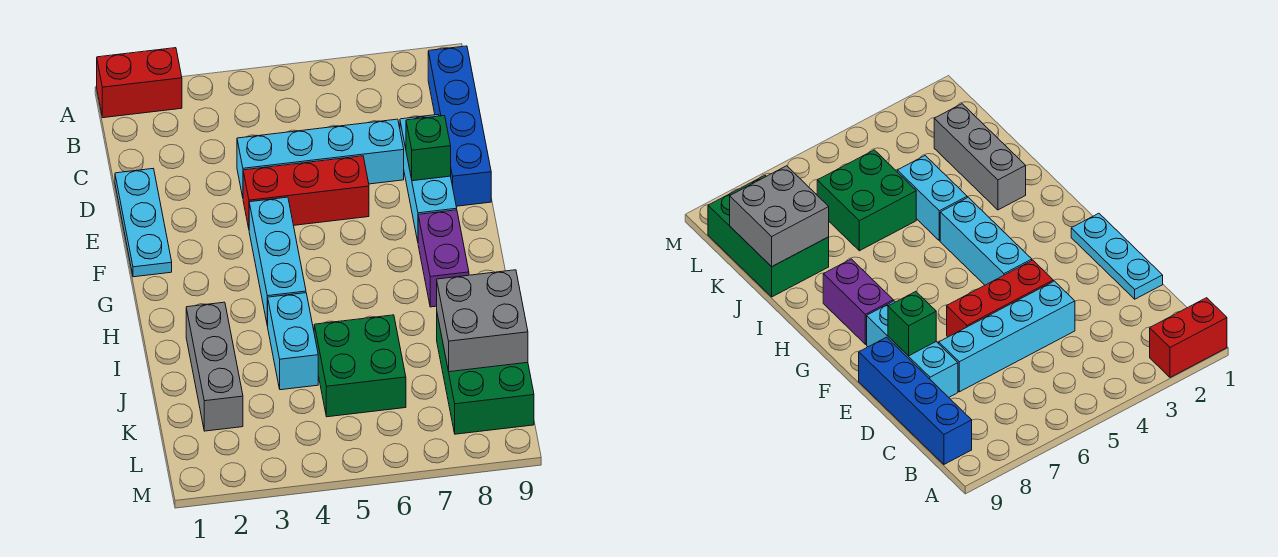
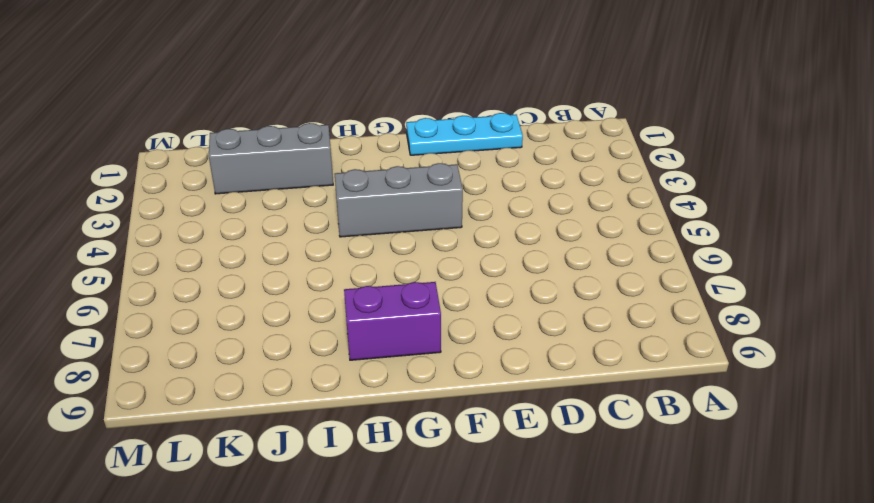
grey 1x3 brick [335,163,463,237] -> cyan 1x3 brick [249,197,306,326]
none -> red 1x2 brick [97,48,182,118]
none -> blue 1x4 brick [428,46,491,206]
none -> cyan 1x4 brick [237,119,404,197]

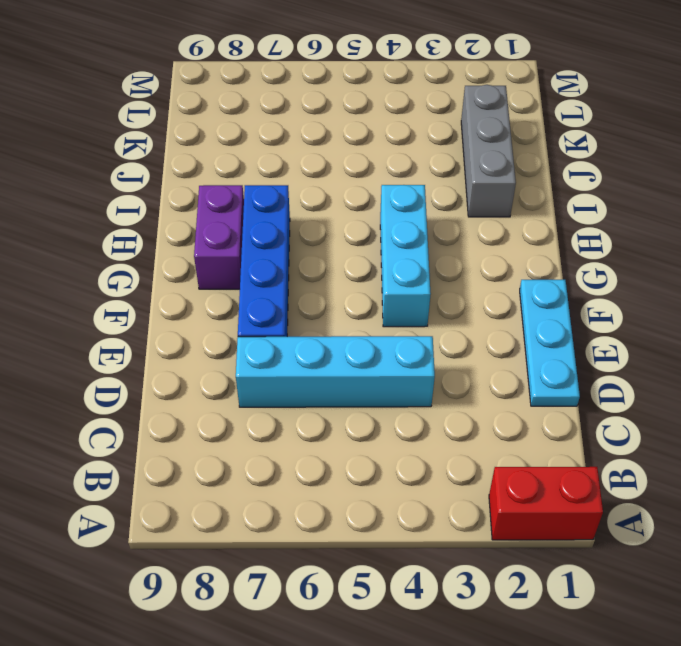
blue 1x4 brick [238,185,290,337] -> blue 1x4 brick moved to [428,46,491,206]
none -> cyan 1x3 brick [400,115,457,241]
none -> red 1x3 brick [243,156,369,228]
none -> cyan 1x2 brick [268,293,318,390]

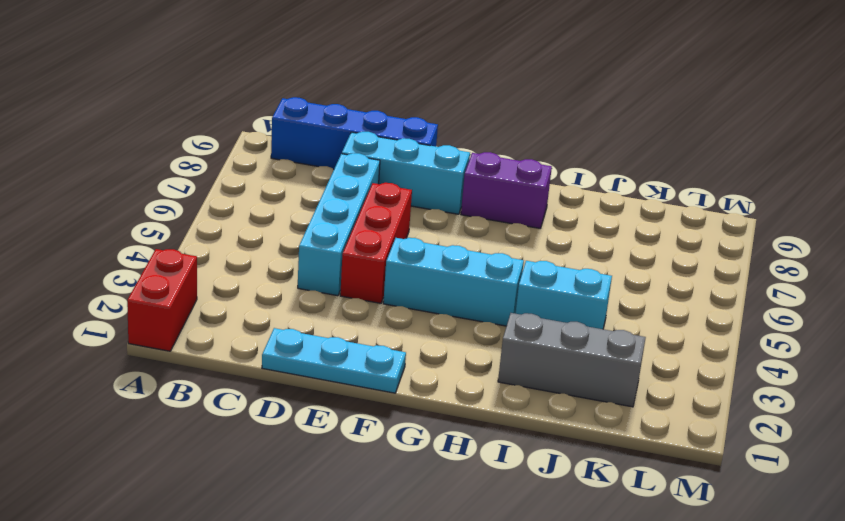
none -> green 2x2 brick [314,315,406,417]
none -> green 2x3 brick [437,315,534,434]
none -> green 1x1 brick [406,116,451,181]

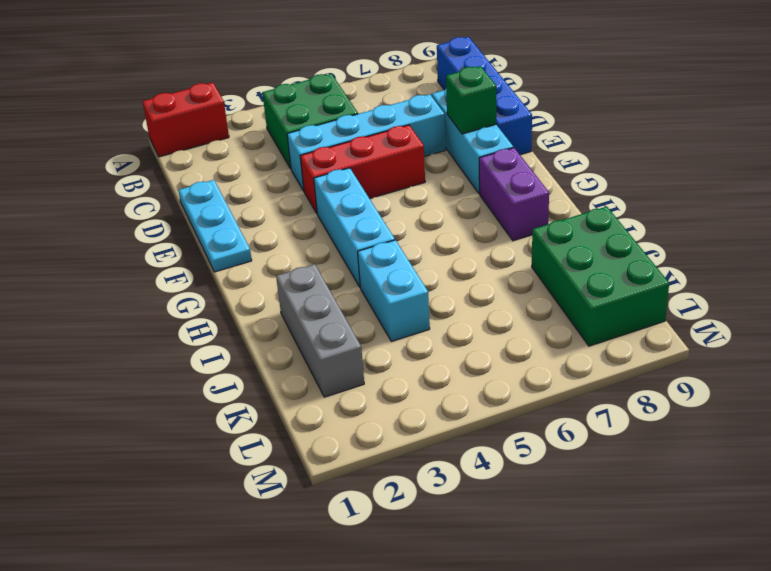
green 2x2 brick [262,74,358,169] -> green 2x2 brick moved to [314,315,406,417]
none -> grey 2x2 brick [437,270,528,372]

